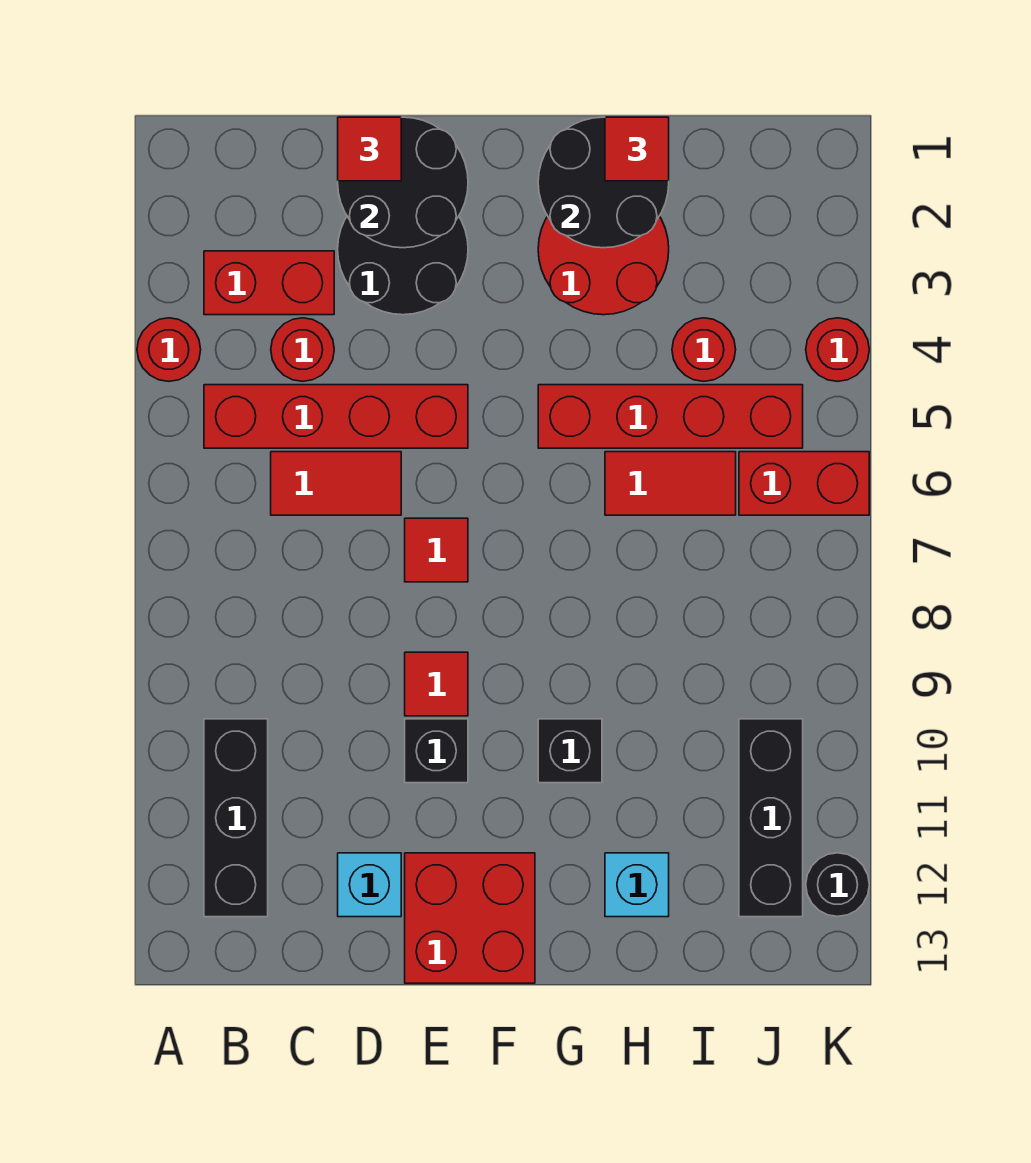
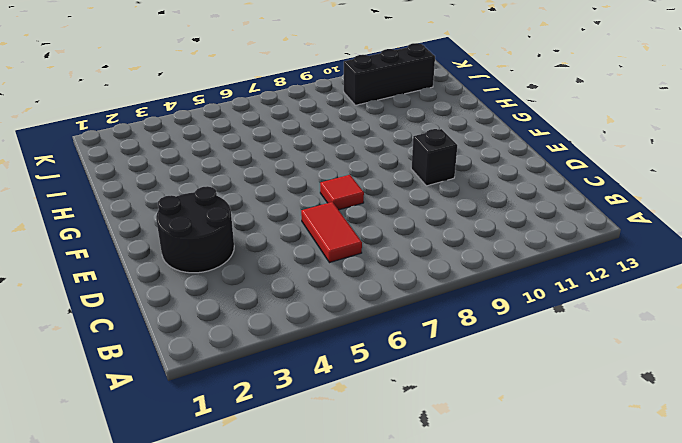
none -> red 1x1 round brick [137,318,201,381]
none -> red 1x2 brick [204,251,334,315]
none -> red 1x4 brick [204,385,468,448]

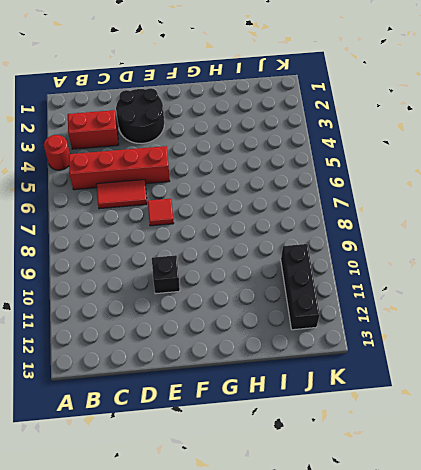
none -> black 1x3 brick [204,719,268,917]
none -> red 1x1 round brick [271,318,334,381]
none -> cyan 1x1 brick [338,853,401,917]

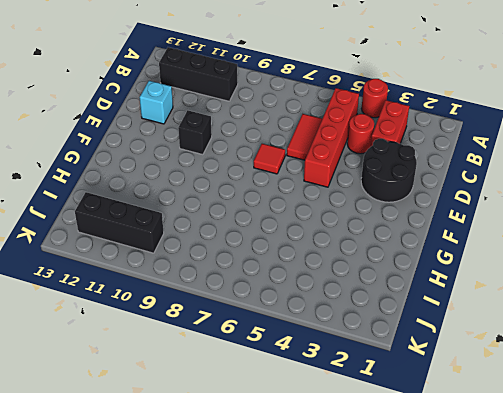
none -> red 1x1 tile [405,652,468,716]
none -> red 2x2 brick [405,853,535,983]
none -> red 2x2 round brick [538,216,669,315]

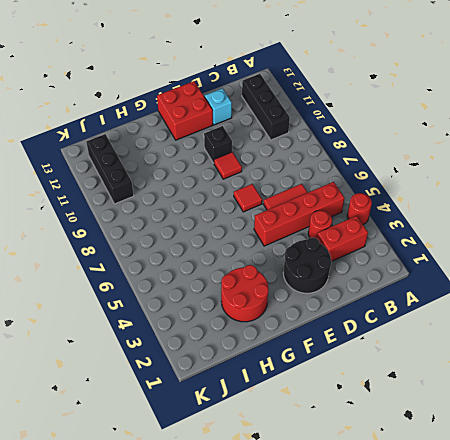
none -> red 1x4 brick [538,385,803,448]
none -> black 1x1 brick [538,719,602,783]
none -> red 1x2 tile [605,452,736,515]

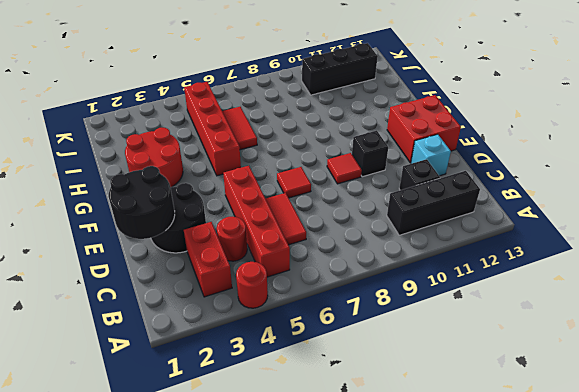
black 1x1 brick [399,159,440,190] -> black 1x1 brick moved to [538,719,602,783]
none -> cyan 1x1 brick [605,853,669,917]
none -> red 1x1 round brick [672,318,736,381]
none -> red 1x2 brick [739,452,869,515]

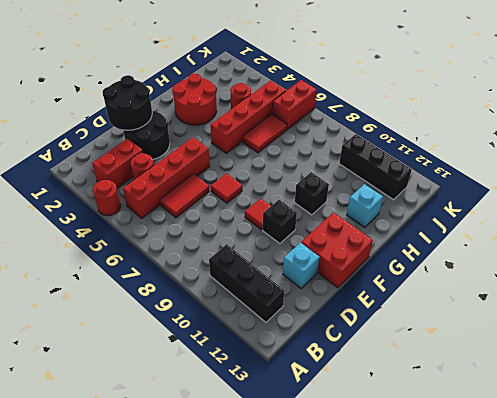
none -> red 1x1 round brick [806,318,869,381]
none -> black 1x1 round brick [806,853,869,916]
none -> black 2x2 round brick [538,117,669,248]

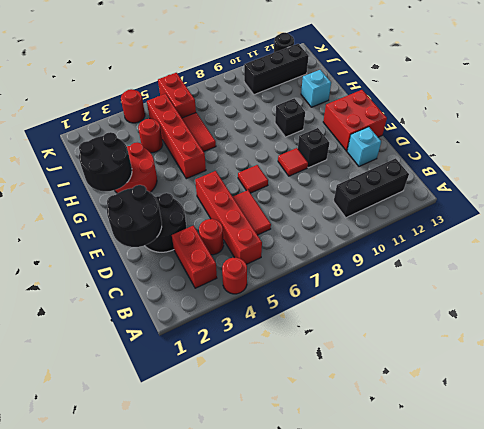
none -> red 1x1 tile [338,117,401,181]
none -> red 1x1 tile [605,117,669,181]

